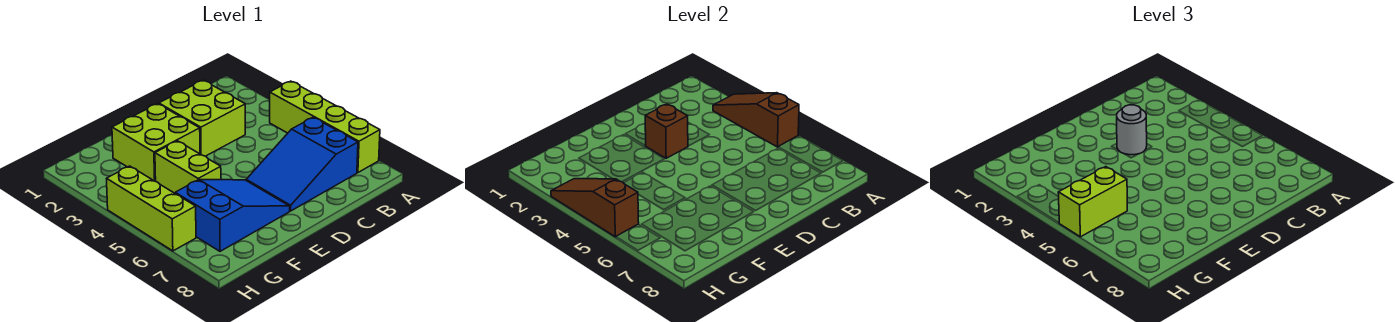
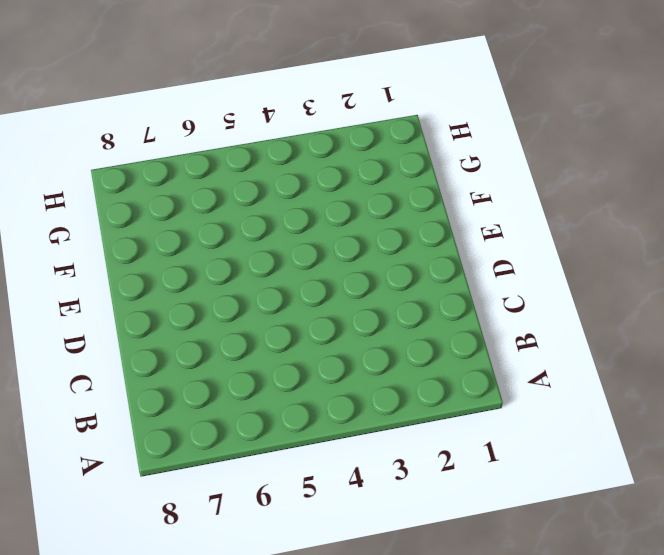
none -> lime 1x4 brick [270,81,380,173]
none -> blue 2x3 slope [246,117,358,211]
none -> lime 2x2 brick [159,80,245,156]

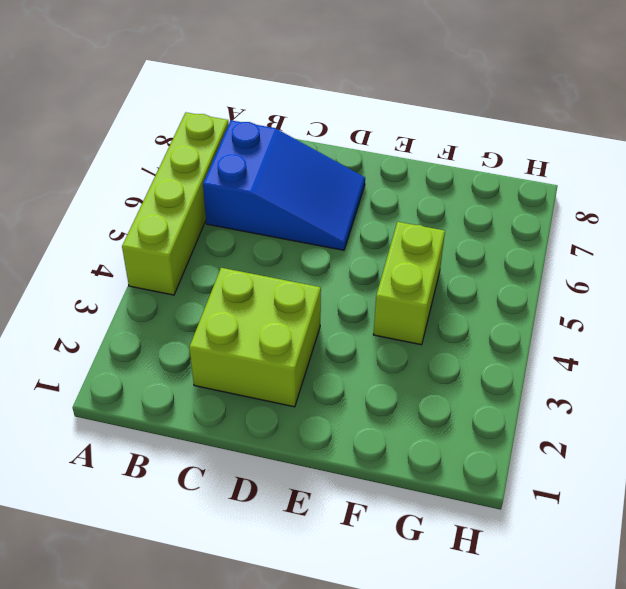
none -> lime 2x2 brick [112,104,200,181]
none -> blue 2x3 slope [175,180,290,251]
none -> lime 1x3 brick [107,166,196,251]

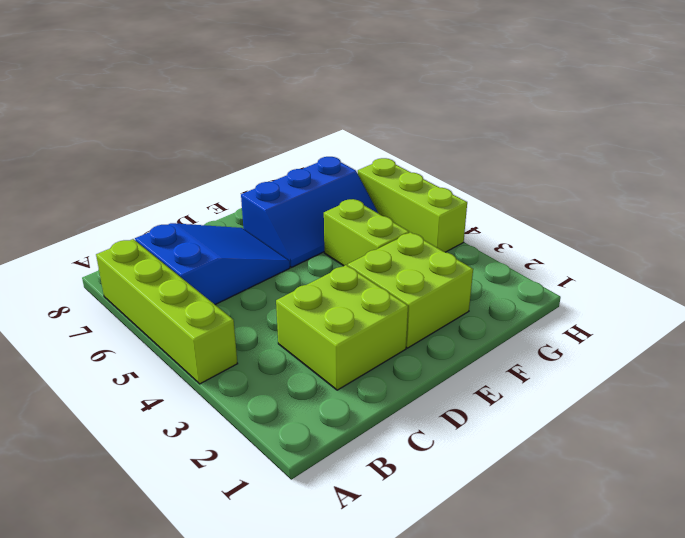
blue 2x3 slope [241,157,378,267] -> blue 2x3 slope turned to [175,180,290,251]
none -> brown 1x3 slope [713,93,799,147]
none -> brown 1x1 brick [645,104,688,158]
none -> brown 1x3 slope [551,179,639,237]

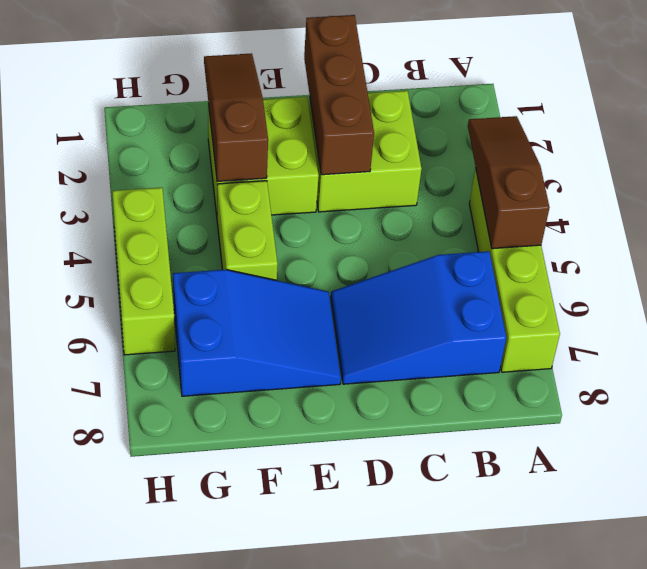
brown 1x3 brick [304,15,374,175] -> brown 1x1 brick [645,104,688,158]
brown 1x3 slope [204,53,268,181] -> brown 1x3 slope moved to [551,179,639,237]
none -> grey 1x1 round brick [1117,105,1147,155]
none -> lime 1x2 brick [1058,167,1127,237]

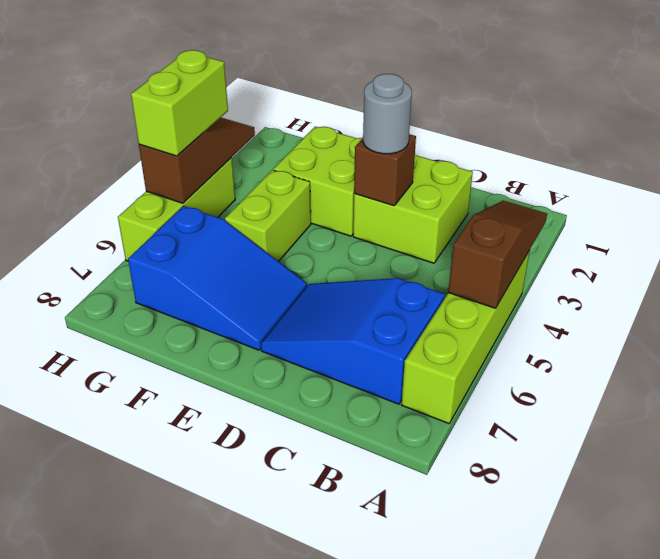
lime 1x2 brick [131,50,228,156] -> lime 1x2 brick turned to [1058,167,1127,237]

